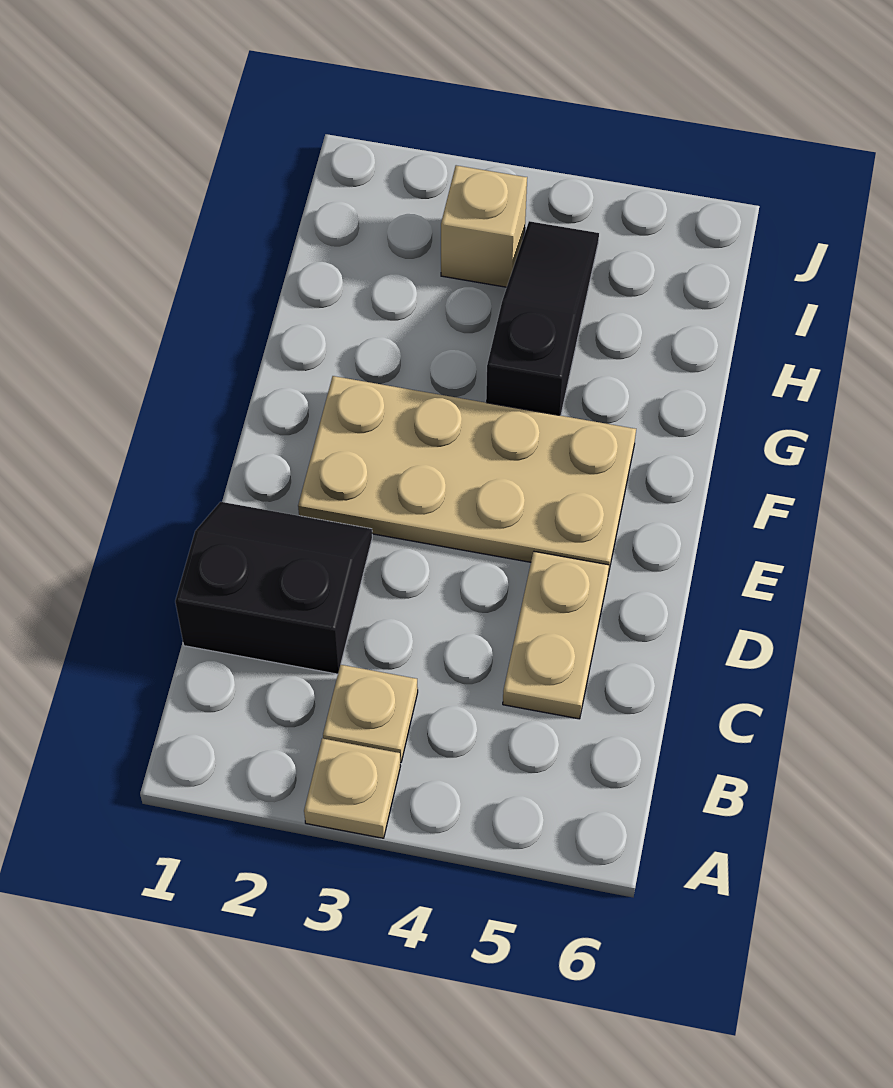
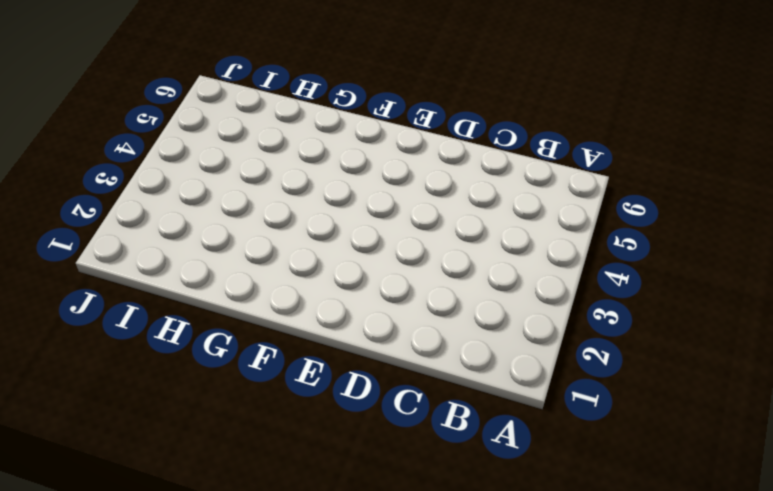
none -> tan 1x1 plate [304,738,400,838]
none -> tan 1x1 plate [323,665,418,763]

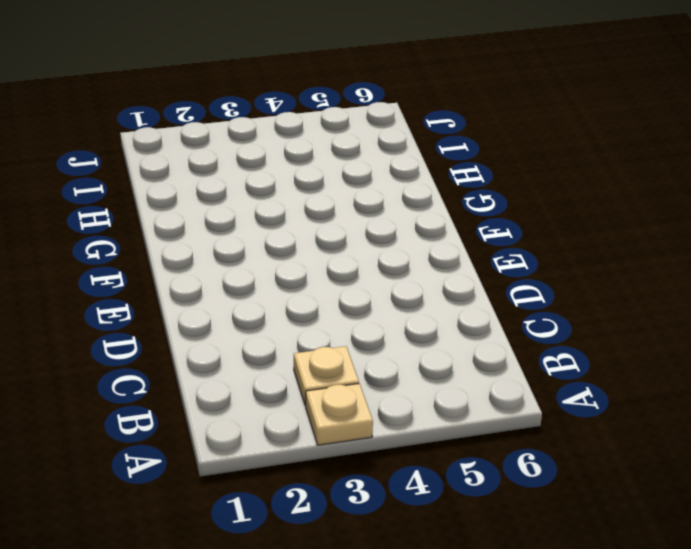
none -> black 2x2 slope [175,502,372,674]
none -> tan 1x2 plate [503,552,609,719]

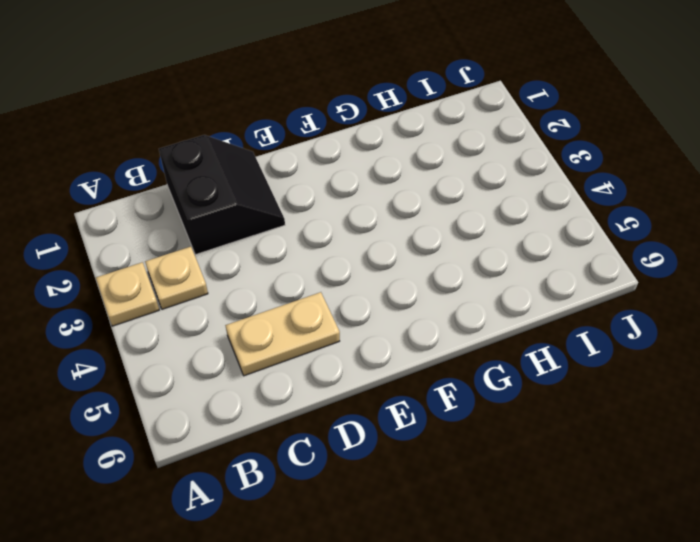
none -> tan 2x4 plate [298,376,636,573]
none -> black 1x3 slope [486,221,599,416]

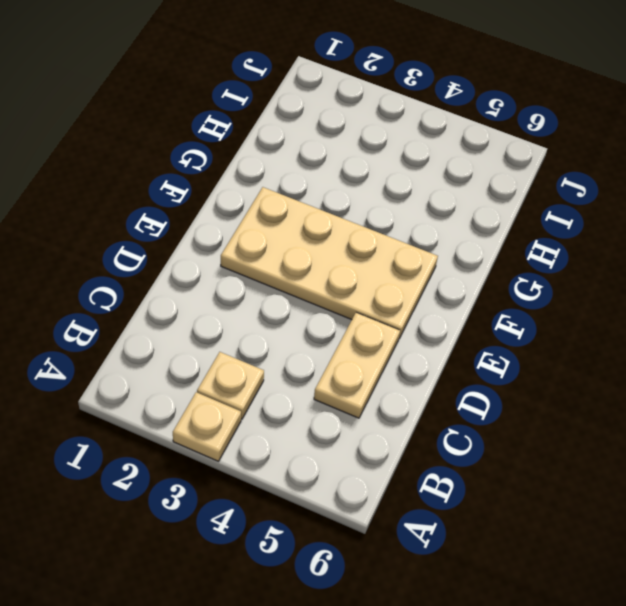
none -> black 2x2 slope [175,502,372,674]
none -> black 1x3 slope [486,221,599,416]

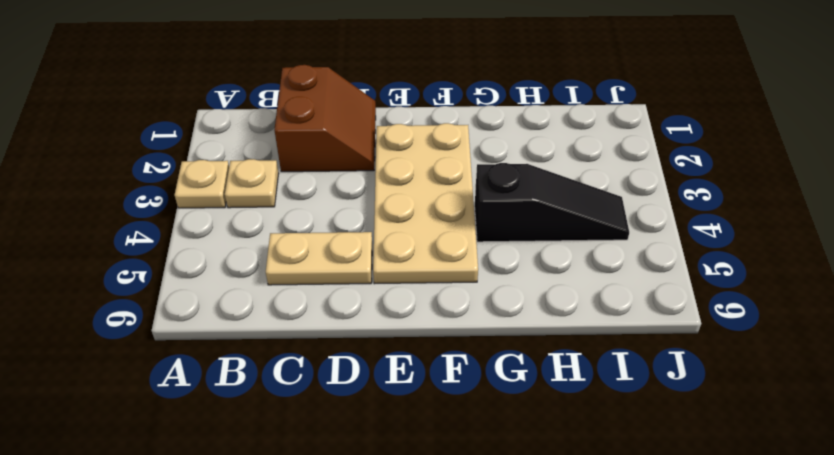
brown 2x2 slope [274,65,376,172] -> black 2x2 slope [175,502,372,674]
none -> tan 1x1 brick [441,165,527,287]

